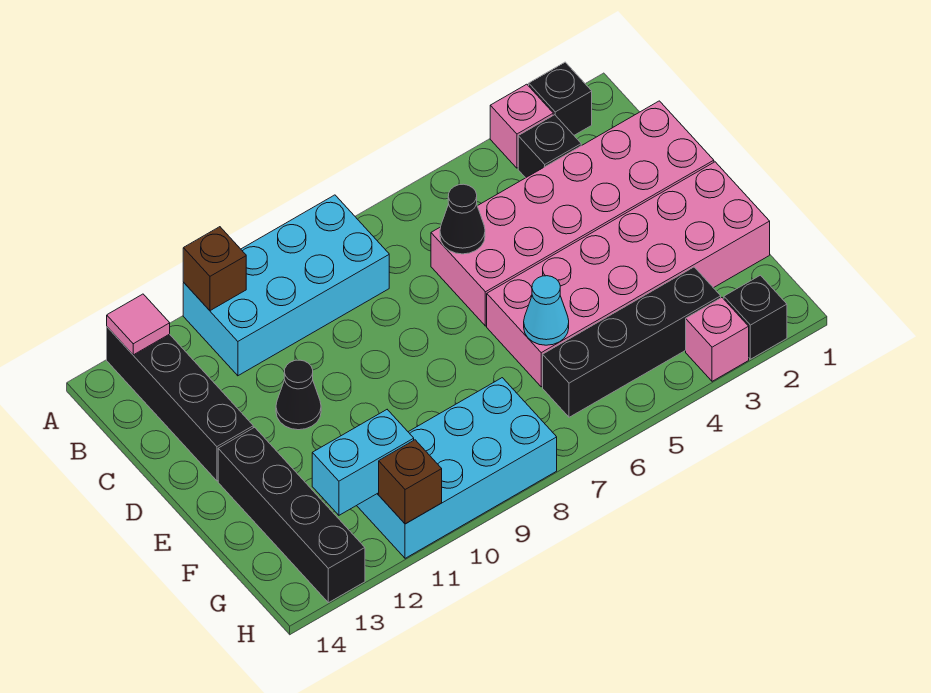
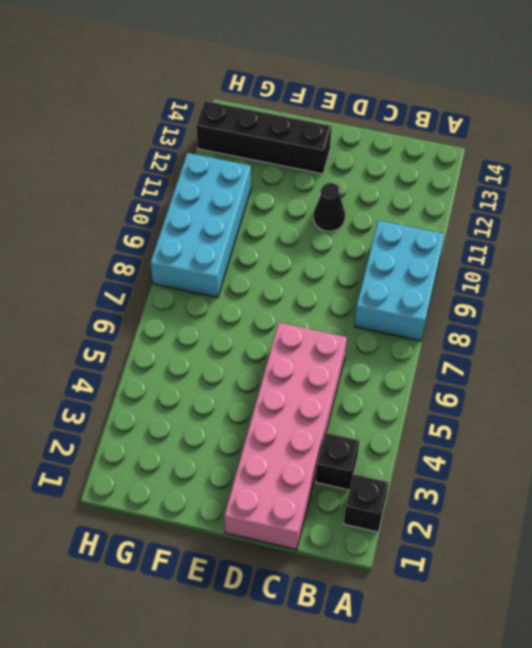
cyan 2x3 brick [355,220,444,341] -> cyan 2x4 brick [183,195,389,376]
none -> pink 1x1 brick [490,84,553,168]
none -> black 1x4 brick [107,327,253,481]
none -> pink 2x6 brick [487,162,770,387]

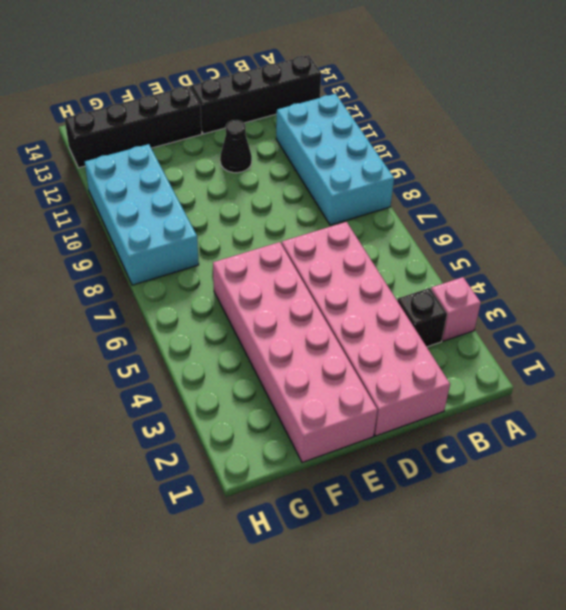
none -> black 1x1 brick [529,62,592,135]
none -> black 1x4 brick [543,267,721,417]
none -> black 1x1 brick [724,275,787,359]

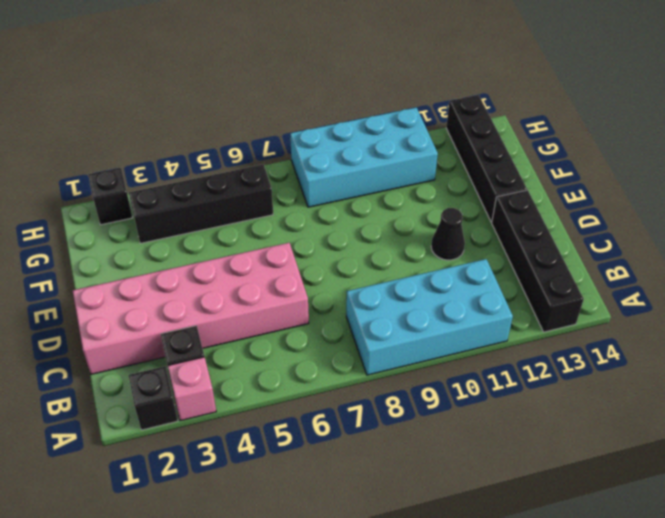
none -> pink 2x6 brick [487,162,770,387]
none -> pink 1x1 brick [686,298,749,381]
none -> brown 1x1 brick [183,227,246,311]

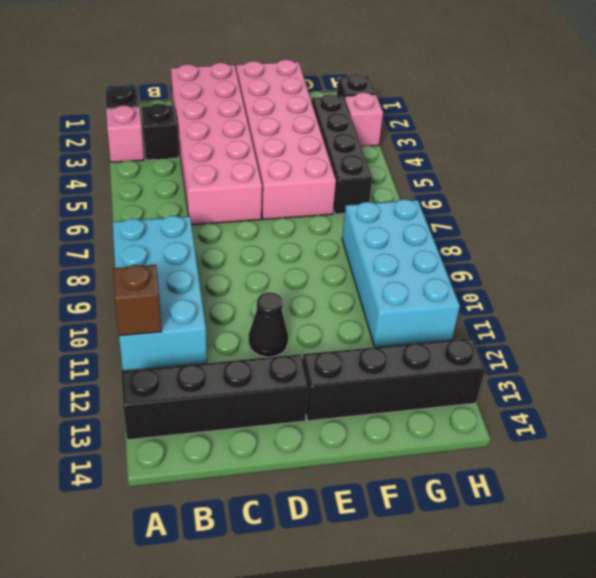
none -> pink 1x1 tile [107,294,170,355]
none -> black 1x1 cone [440,184,485,254]
none -> cyan 1x1 cone [524,276,569,345]

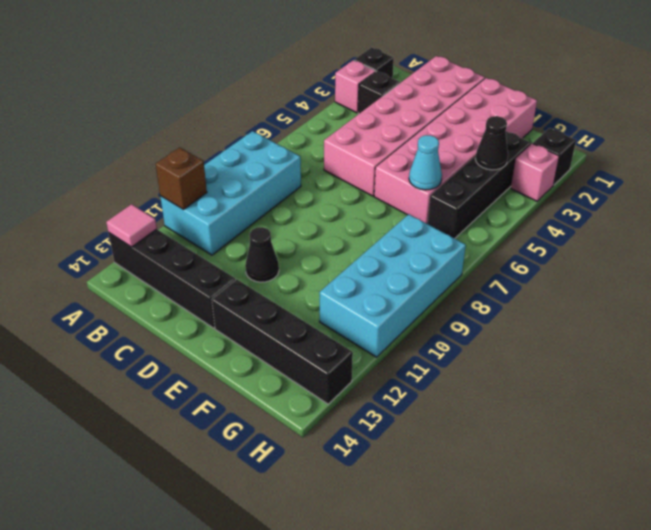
black 1x1 cone [475,116,508,170] -> black 1x1 cone moved to [440,184,485,254]
none -> cyan 1x2 brick [312,410,414,515]
none -> brown 1x1 brick [379,440,442,524]

